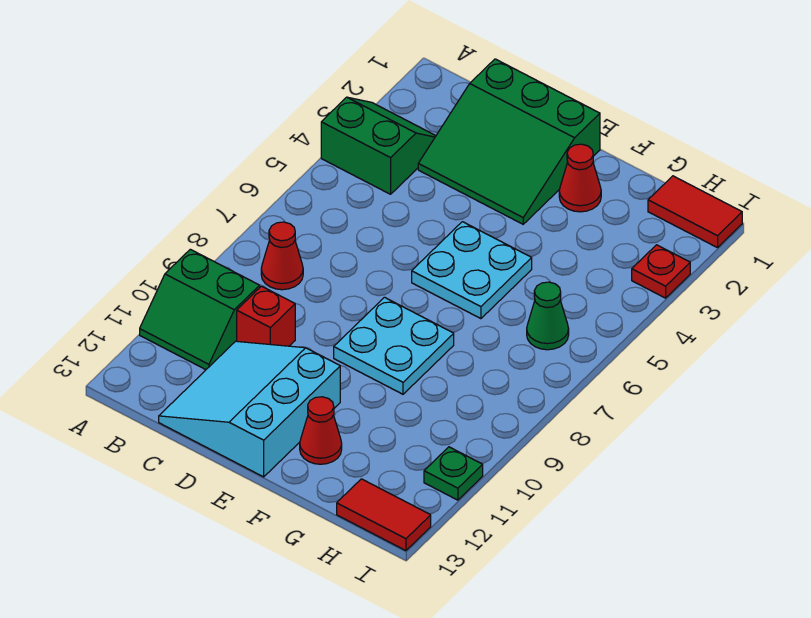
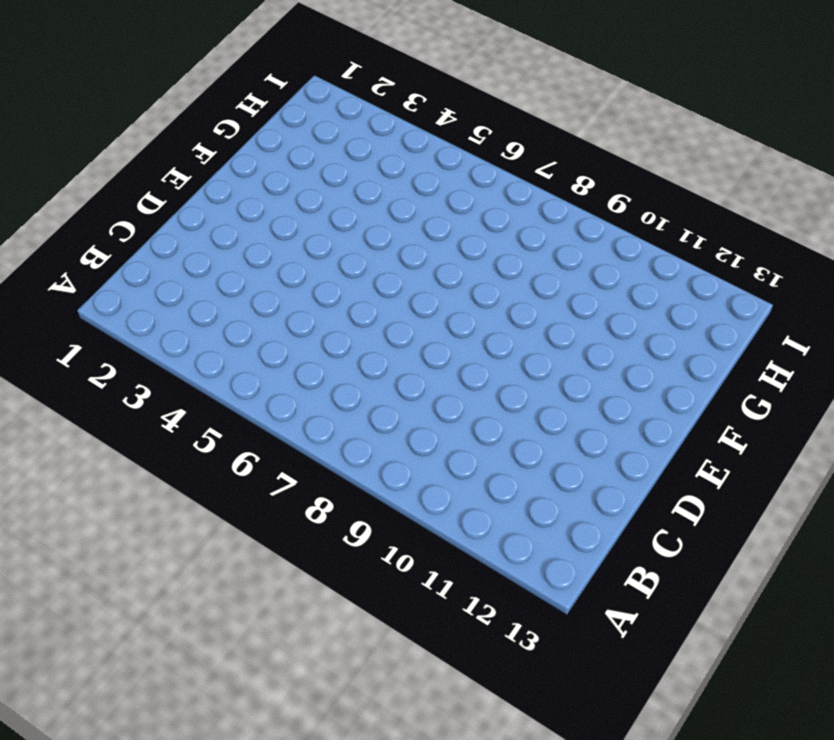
none -> green 2x2 slope [321,97,436,194]
none -> green 2x2 slope [140,249,260,370]
none -> red 1x1 cone [261,222,303,290]

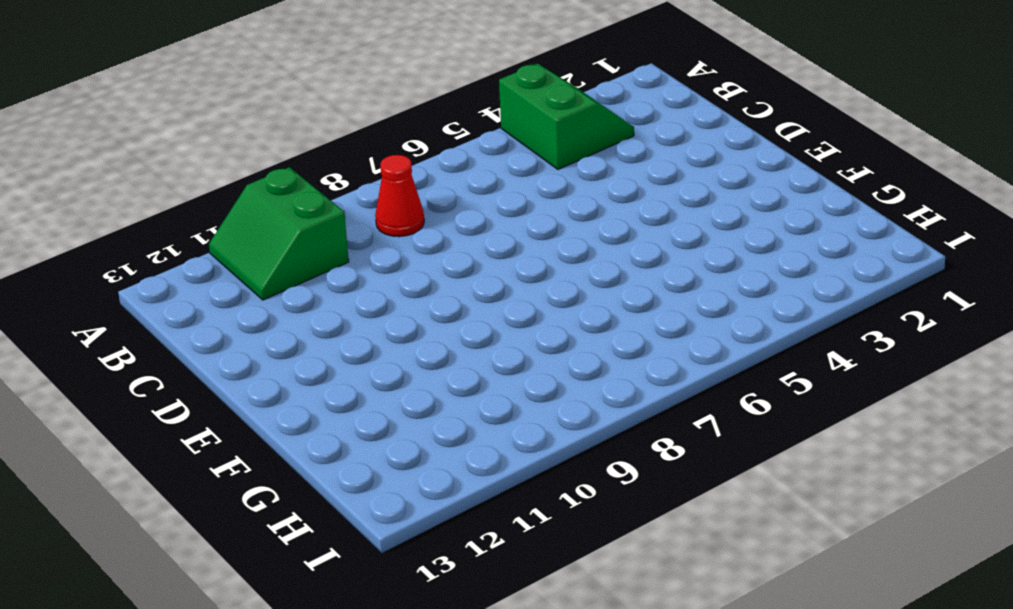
none -> green 3x3 slope [418,59,600,224]
none -> red 1x1 brick [237,286,295,346]
none -> cyan 3x3 slope [159,341,340,477]

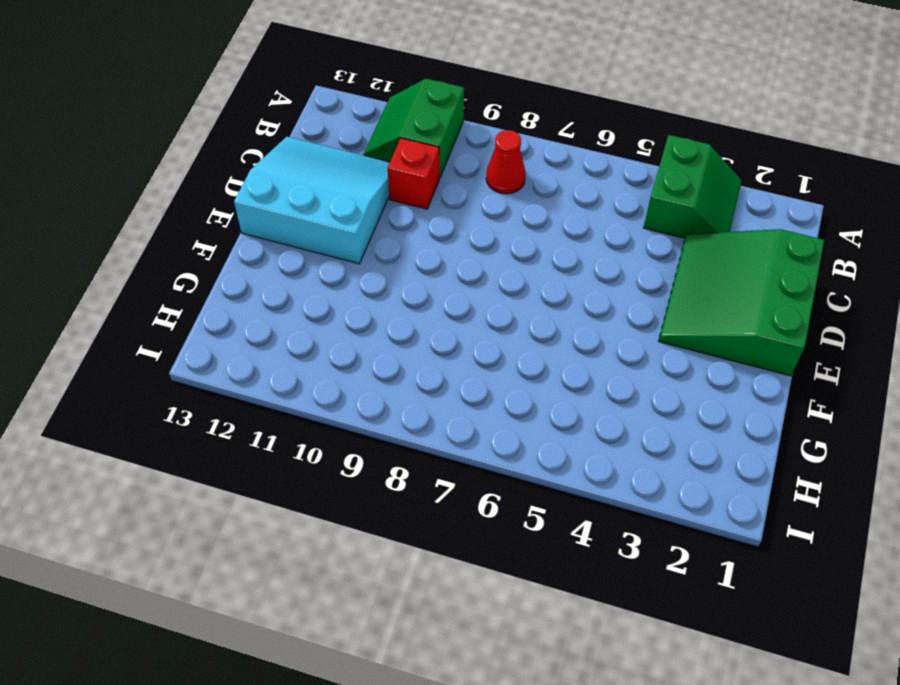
none -> cyan 2x2 plate [412,222,532,319]
none -> cyan 2x2 plate [334,297,454,394]
none -> red 1x1 cone [559,144,601,212]

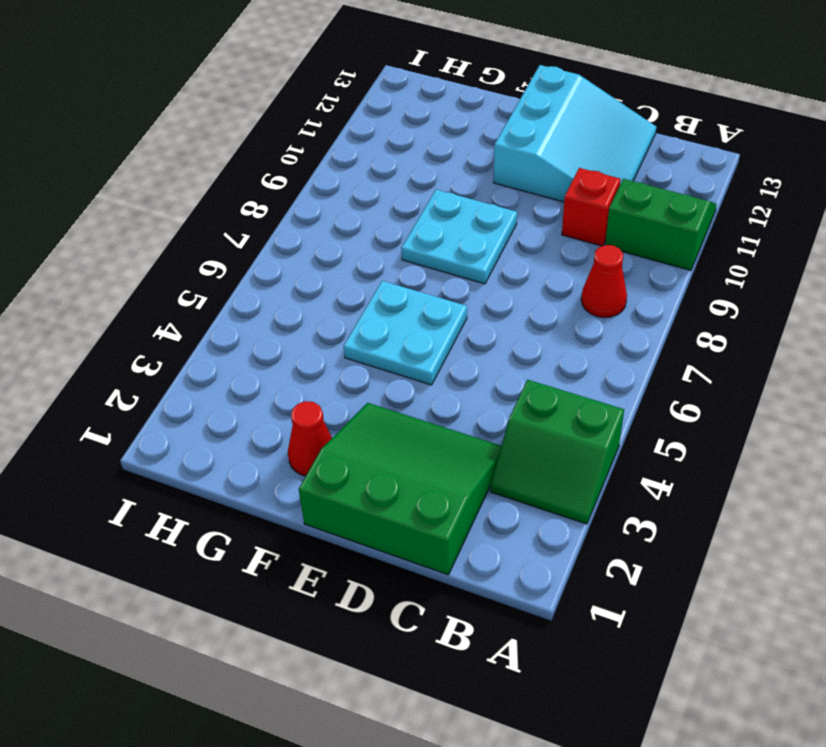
none -> red 1x1 cone [300,397,342,464]
none -> red 1x2 tile [648,176,742,248]
none -> green 1x1 cone [527,282,569,350]

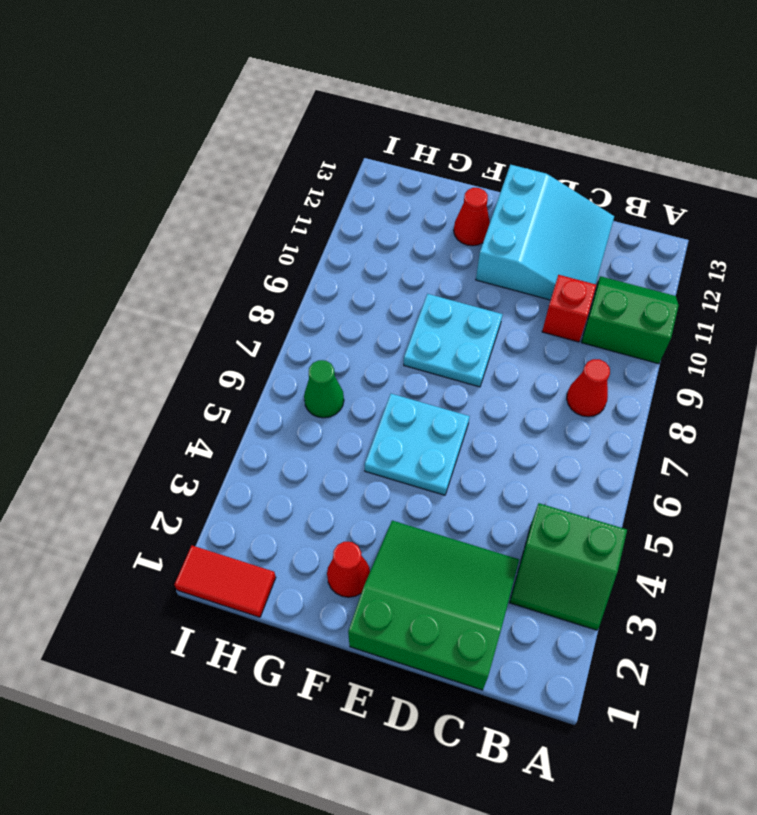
none -> red 1x2 tile [337,479,431,551]
none -> red 1x1 plate [632,245,690,298]
none -> green 1x1 plate [424,447,483,500]

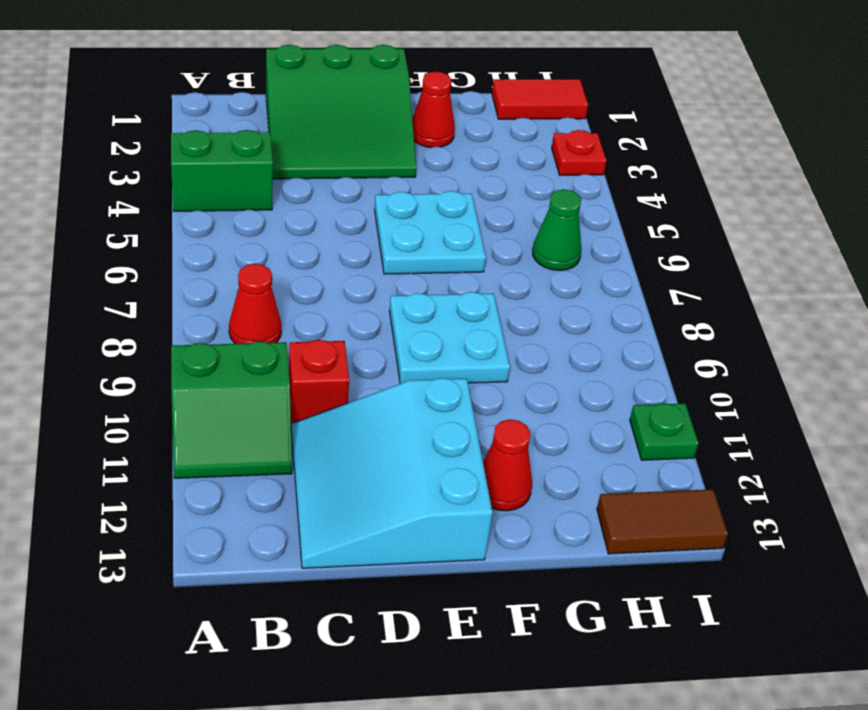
brown 1x2 tile [597,489,728,554] -> red 1x2 tile [337,479,431,551]

